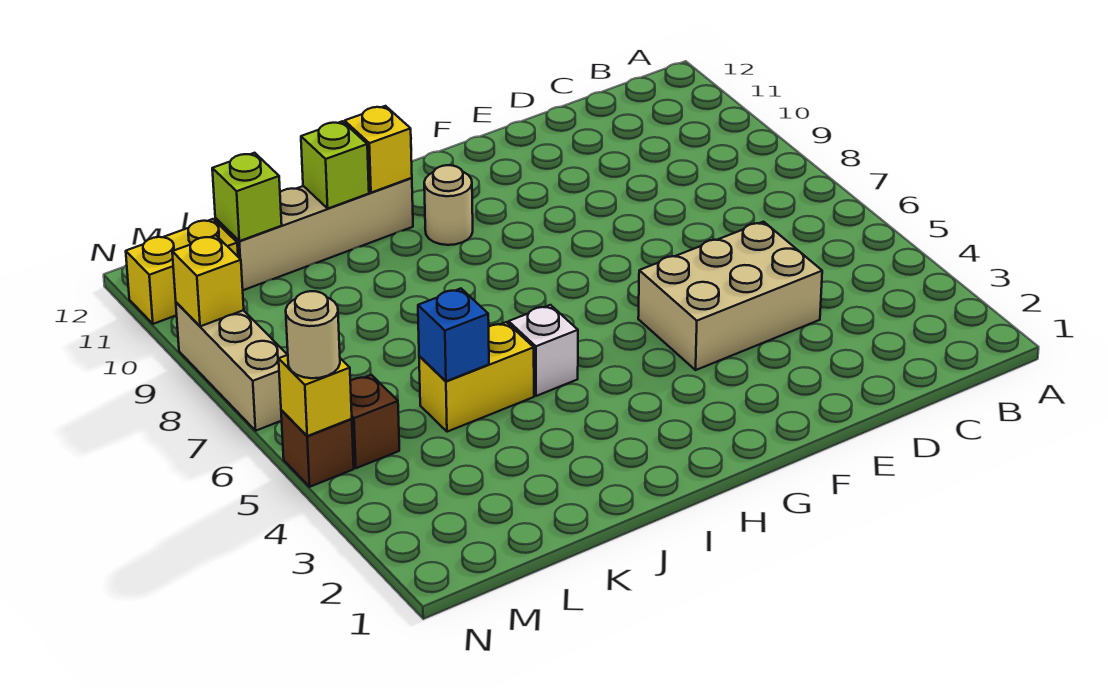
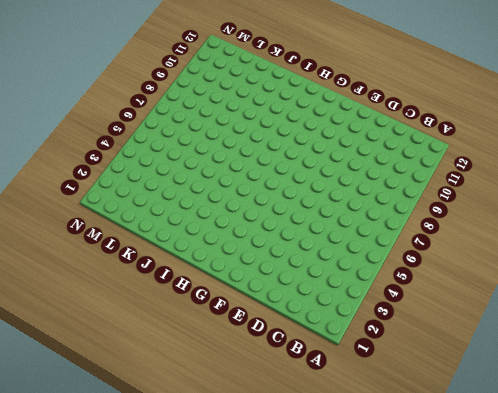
none -> tan 2x3 brick [638,222,822,370]
none -> tan 1x1 round brick [424,165,473,245]
none -> white 1x1 brick [509,305,578,396]

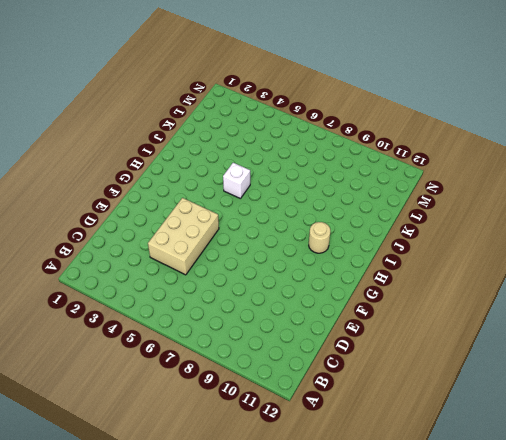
none -> tan 1x4 brick [215,178,413,290]
none -> yellow 1x2 brick [419,322,534,432]
none -> brown 1x1 brick [350,375,399,468]

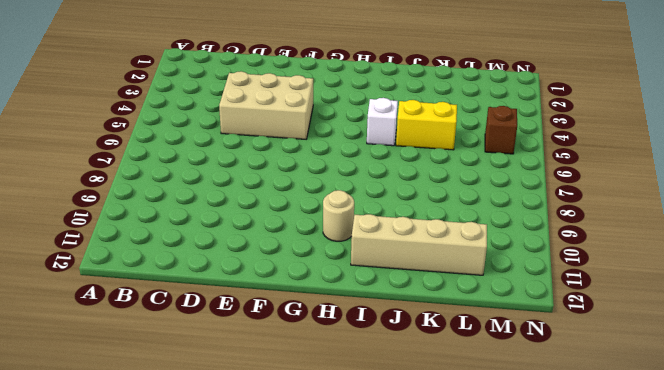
none -> yellow 1x2 brick [126,219,238,324]
none -> brown 1x1 brick [281,410,354,487]
none -> tan 1x3 brick [176,302,287,431]

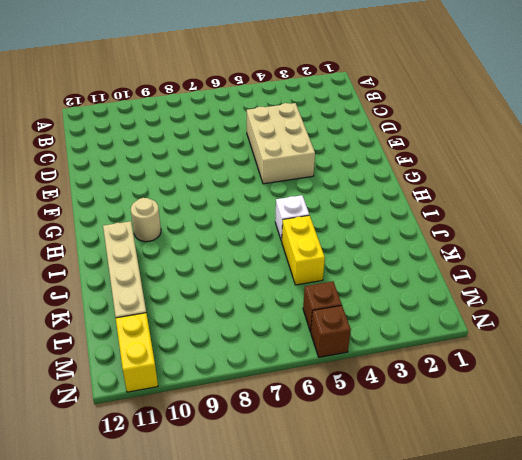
none -> tan 1x3 brick [176,302,287,431]
none -> yellow 1x1 brick [345,106,412,193]
none -> lime 1x1 brick [301,121,369,208]

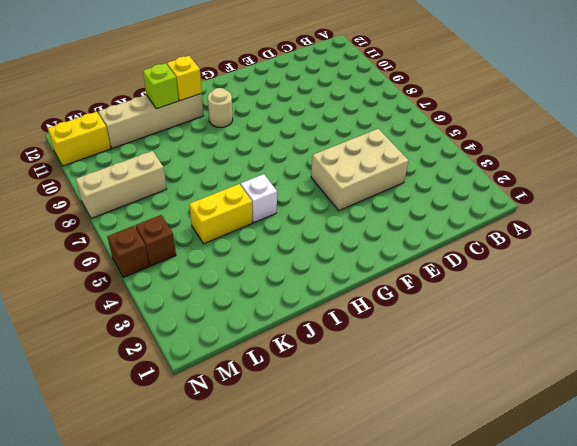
tan 1x3 brick [76,151,166,218] -> tan 1x3 brick turned to [176,302,287,431]
none -> blue 1x1 brick [418,289,489,381]
none -> lime 1x1 brick [212,153,282,241]
none -> yellow 1x1 brick [279,355,352,436]

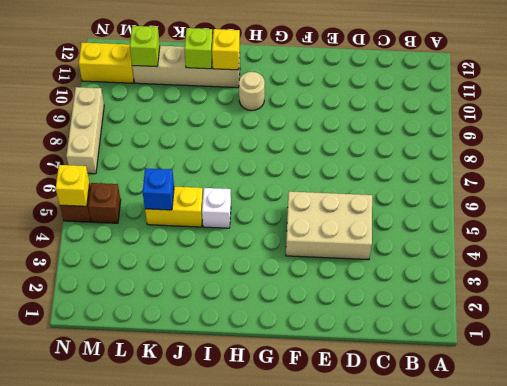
none -> yellow 1x1 brick [172,235,244,326]
none -> tan 1x1 round brick [286,291,340,378]

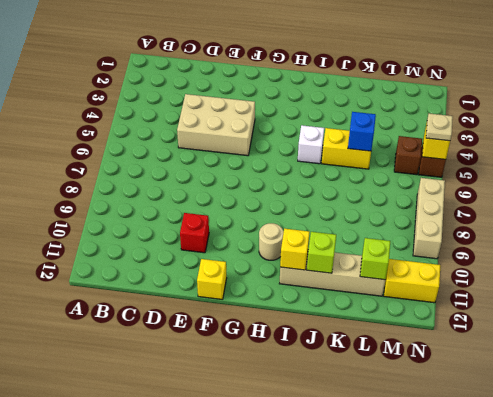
red 1x1 brick [180,213,209,253] -> none
yellow 1x1 brick [197,259,227,299] -> yellow 1x1 brick moved to [172,235,244,326]
tan 1x1 plate [426,113,453,141] -> tan 1x1 round brick [286,291,340,378]

